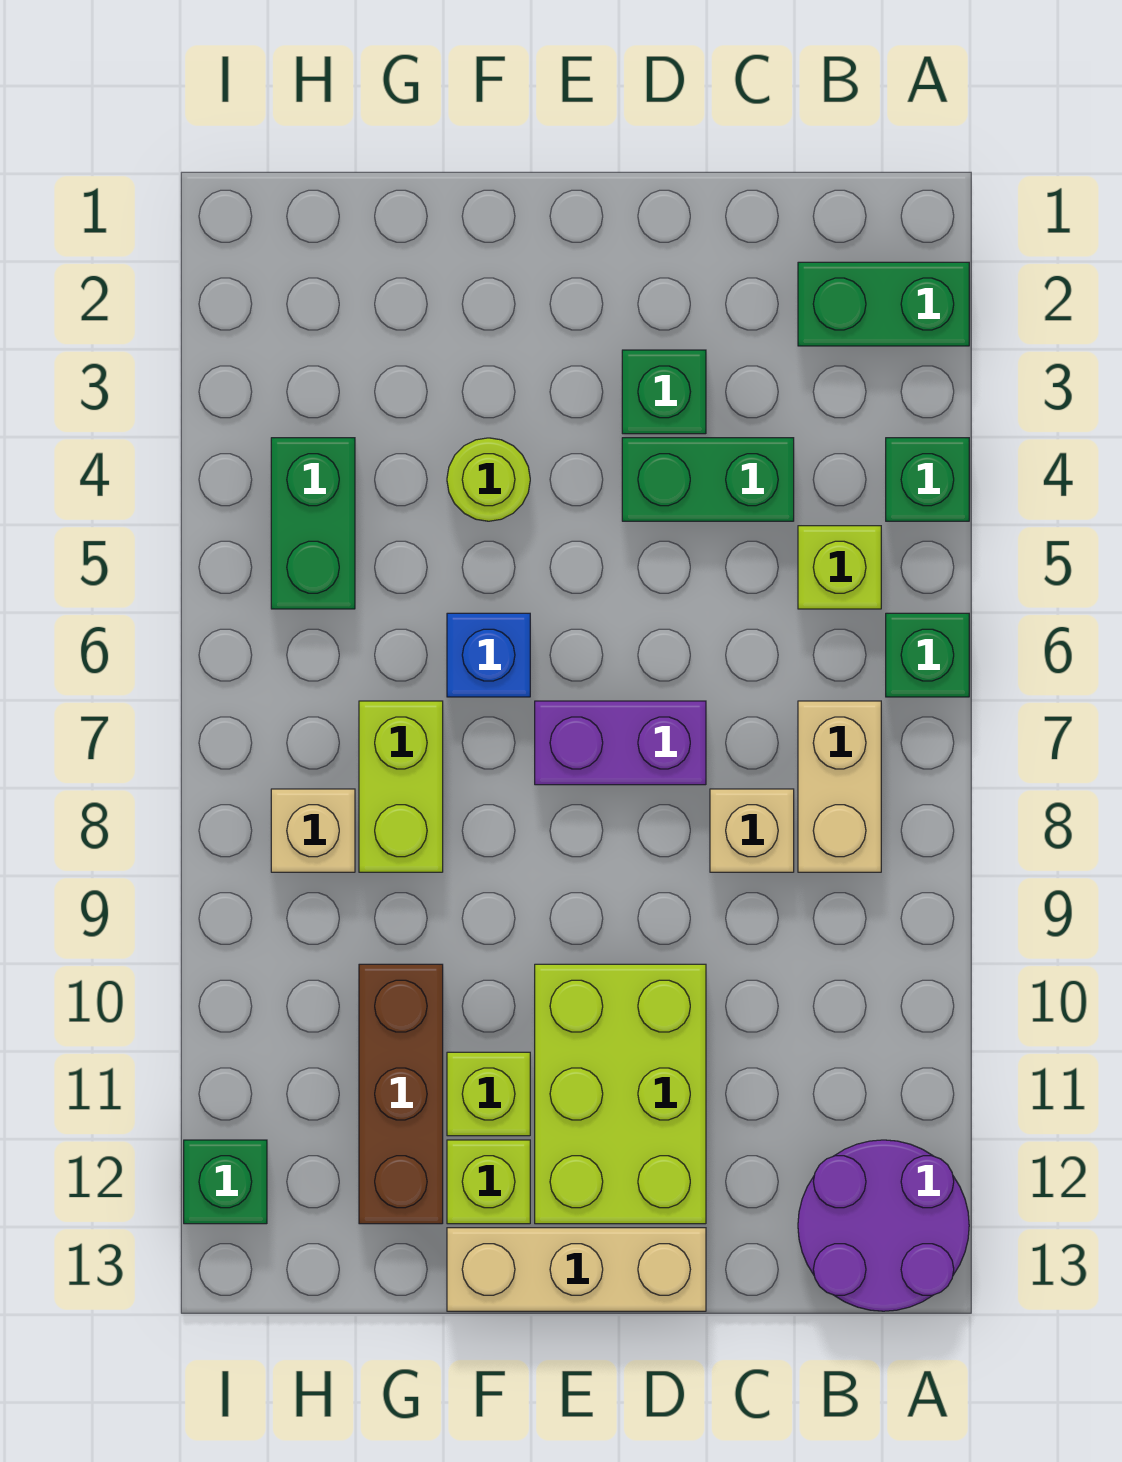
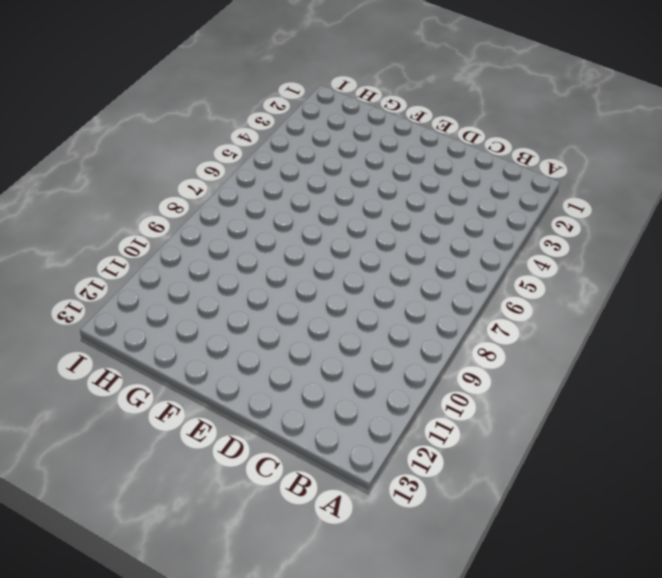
none -> green 1x2 brick [798,262,969,346]
none -> green 1x1 brick [886,438,969,521]
none -> green 1x1 brick [886,613,969,697]

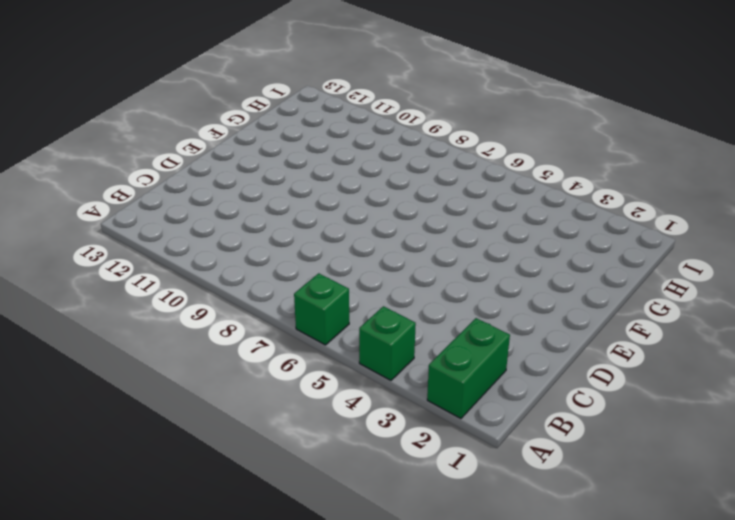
none -> purple 2x2 round brick [798,1140,969,1311]
none -> lime 1x1 brick [798,526,881,609]
none -> tan 1x2 brick [798,701,881,872]

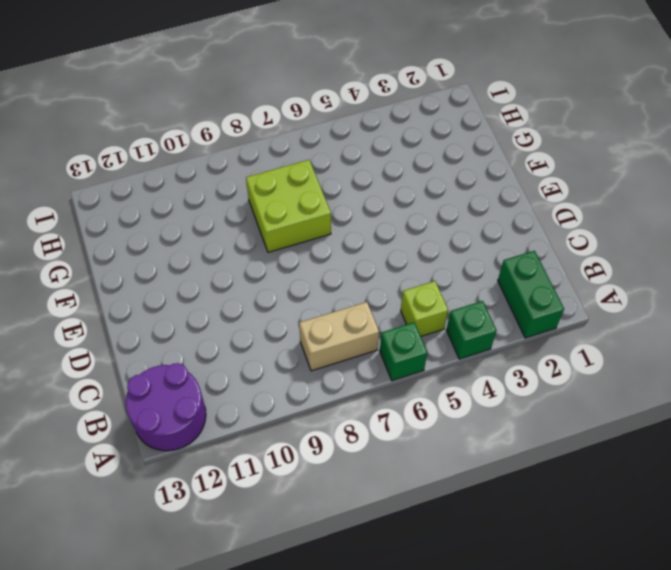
lime 2x2 brick [246,160,331,252] -> lime 1x2 brick [359,701,443,872]
none -> green 1x2 brick [622,438,794,521]
none -> tan 1x1 brick [710,789,794,872]
none -> green 1x1 brick [622,350,706,434]

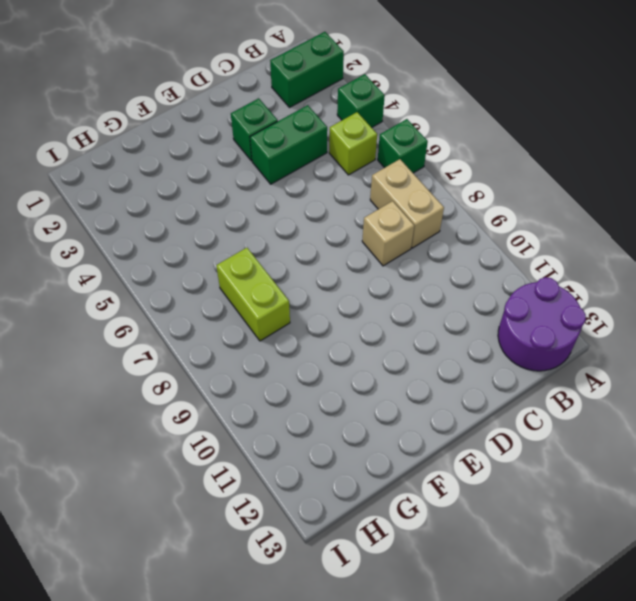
none -> purple 1x2 brick [535,701,706,785]
none -> lime 2x3 brick [535,964,706,1224]
none -> tan 1x3 brick [447,1228,706,1311]

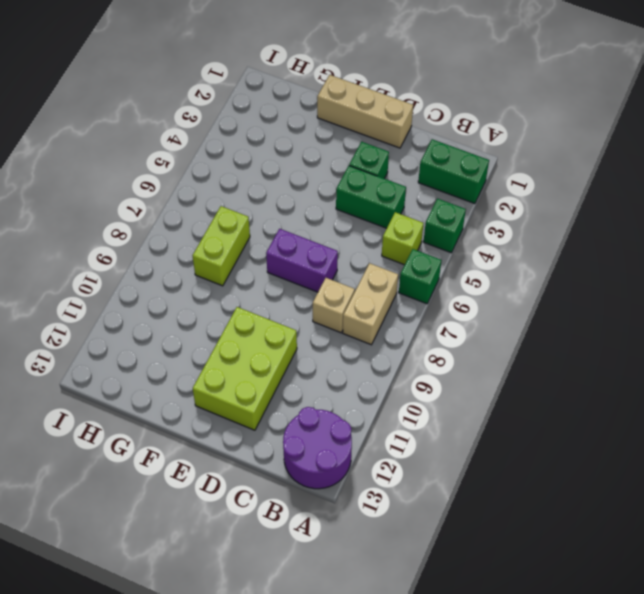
tan 1x3 brick [317,75,413,148] -> tan 1x3 brick moved to [447,1228,706,1311]
none -> lime 1x1 round brick [447,438,530,521]
none -> blue 1x1 brick [447,613,530,697]
none -> lime 1x1 brick [447,1052,530,1136]

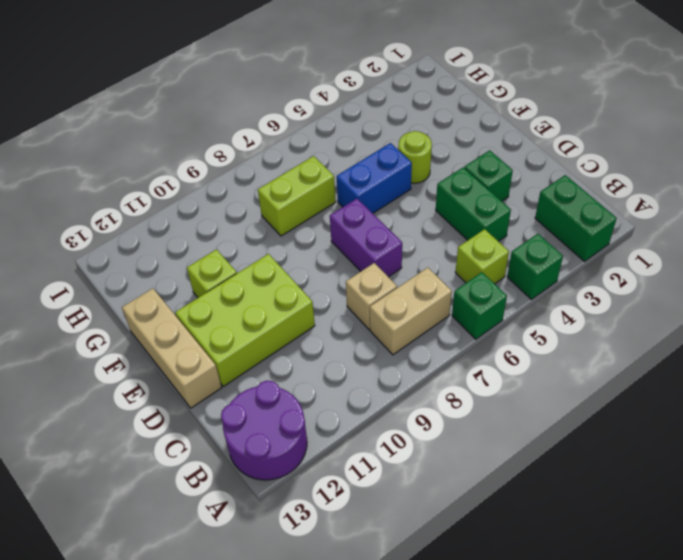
blue 1x2 brick [336,143,412,213] -> blue 1x1 brick [447,613,530,697]
none -> lime 1x1 brick [447,1140,530,1224]
none -> brown 1x3 brick [359,964,443,1224]
none -> green 1x2 brick [271,438,355,609]

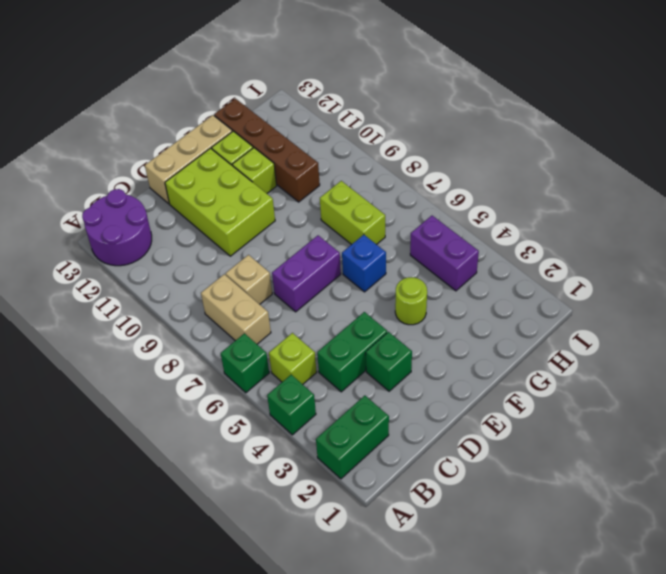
brown 1x4 brick [214,99,320,202] -> brown 1x3 brick [359,964,443,1224]
purple 1x2 brick [410,216,479,291] -> green 1x2 brick [271,438,355,609]
none -> tan 1x1 brick [271,789,355,872]
none -> green 1x1 brick [184,1140,267,1224]

